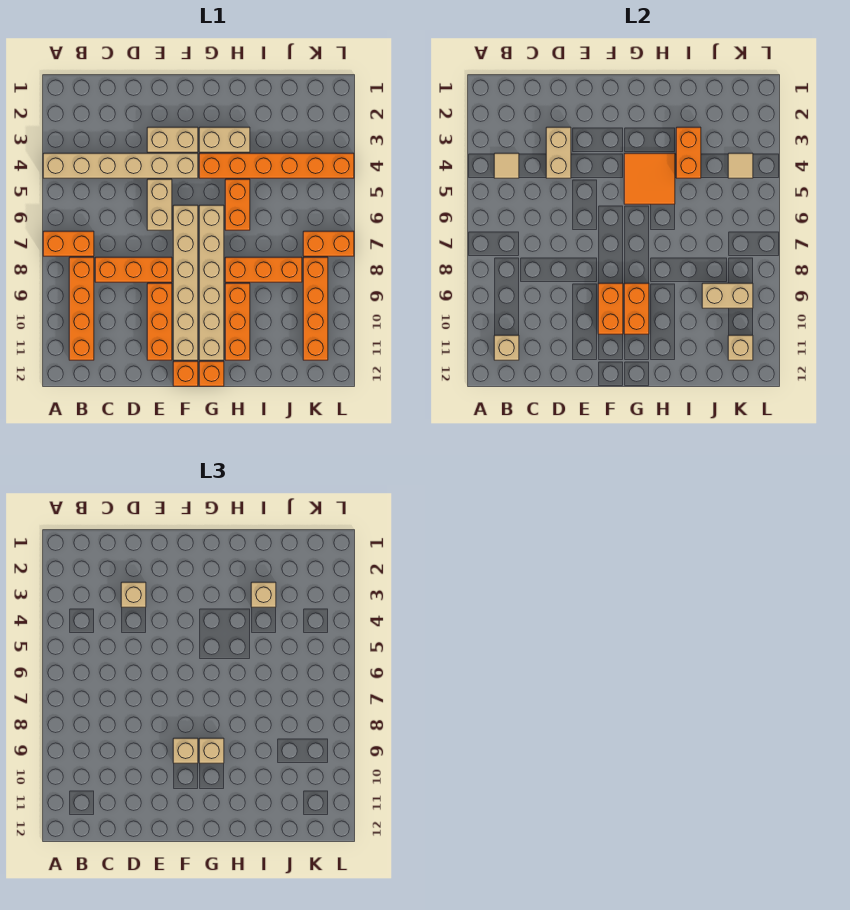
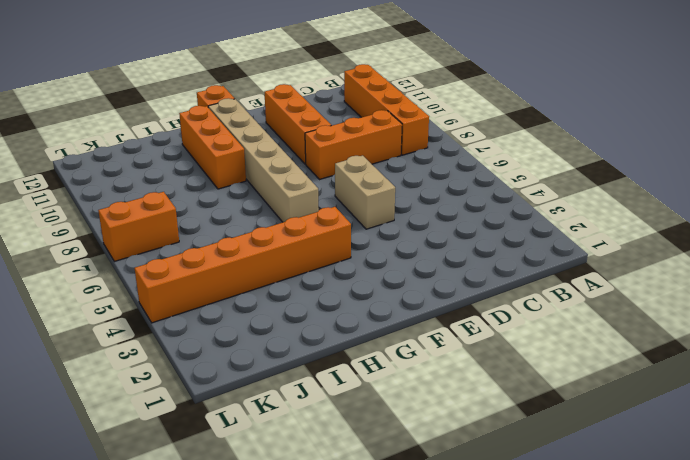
none -> tan 1x6 brick [43,153,198,178]
none -> orange 1x2 brick [43,231,94,256]
none -> tan 1x2 brick [147,127,198,152]
none -> tan 1x6 brick [173,205,198,360]

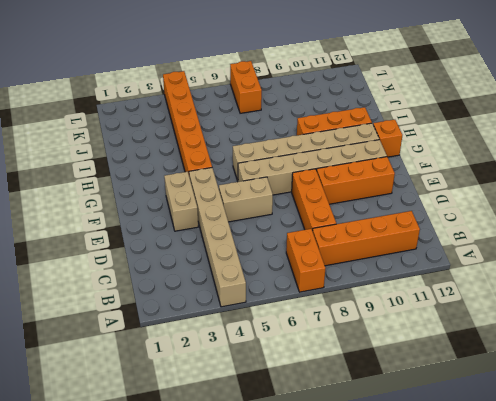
none -> orange 1x1 brick [173,361,198,386]
none -> tan 1x2 brick [199,127,250,152]
none -> orange 1x2 brick [225,179,250,230]
none -> orange 1x3 brick [225,257,302,282]

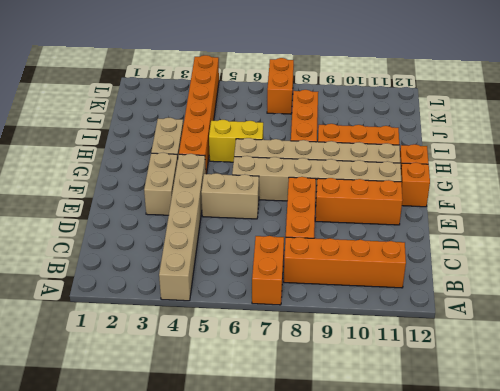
yellow 1x2 brick [209,120,263,162] -> orange 1x2 brick [225,179,250,230]
none -> orange 1x4 brick [303,257,328,360]
none -> tan 1x1 tile [494,153,519,178]
none -> tan 1x1 brick [494,335,519,360]
none -> tan 1x2 brick [546,127,571,178]

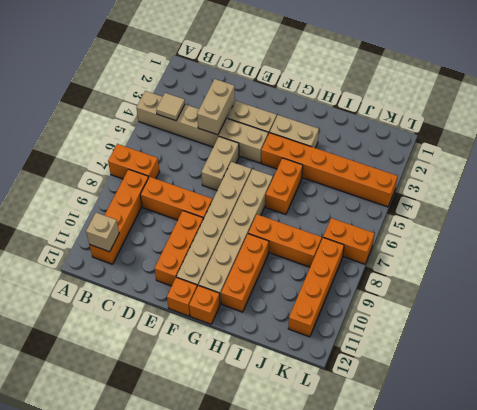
none -> orange 1x2 brick [598,283,623,334]
none -> orange 2x2 tile [624,153,675,204]
none -> orange 1x2 brick [624,283,649,334]
none -> orange 1x2 brick [676,127,701,178]

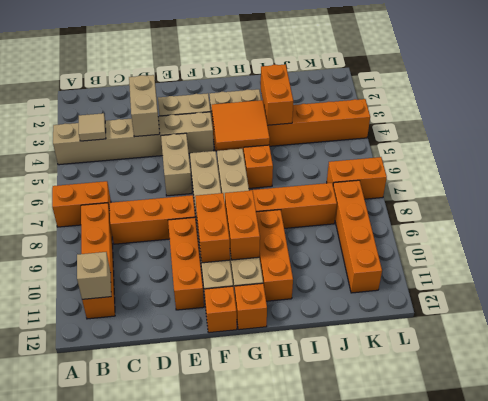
none -> tan 1x2 brick [702,283,753,308]
none -> tan 1x1 tile [728,153,753,178]
none -> tan 1x1 brick [728,335,753,360]
none -> tan 1x1 brick [121,582,146,607]

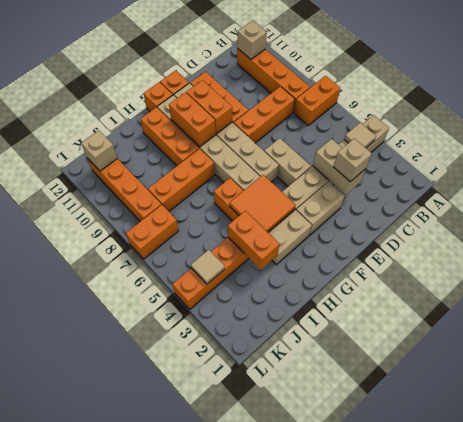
none -> tan 1x2 brick [702,283,753,308]
none -> tan 1x1 brick [173,738,198,763]
none -> tan 1x1 brick [199,738,224,763]
none -> tan 1x1 brick [251,582,276,607]

